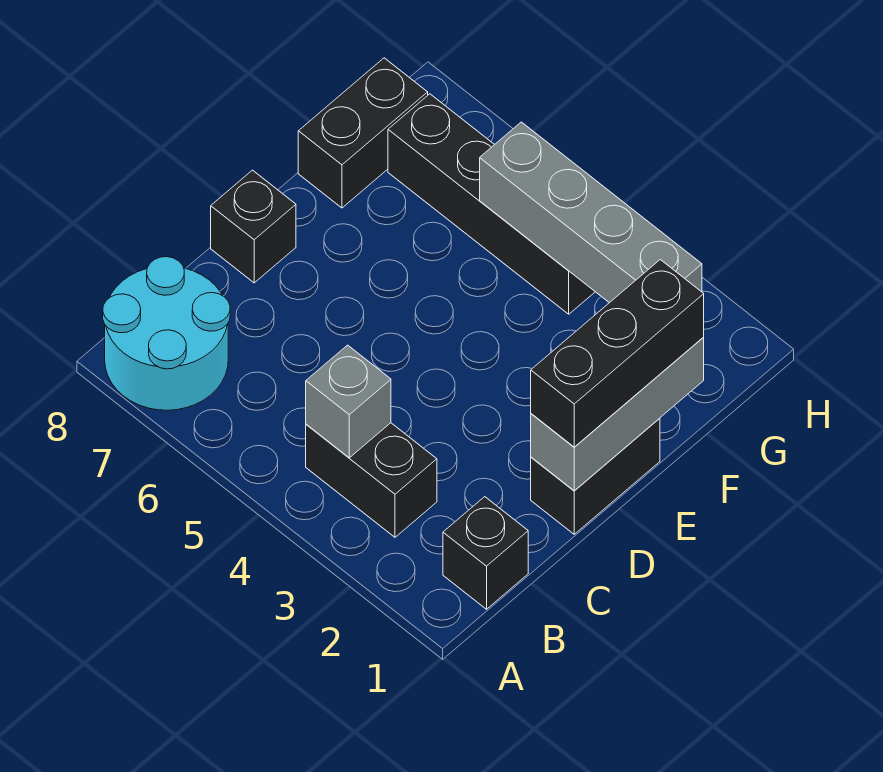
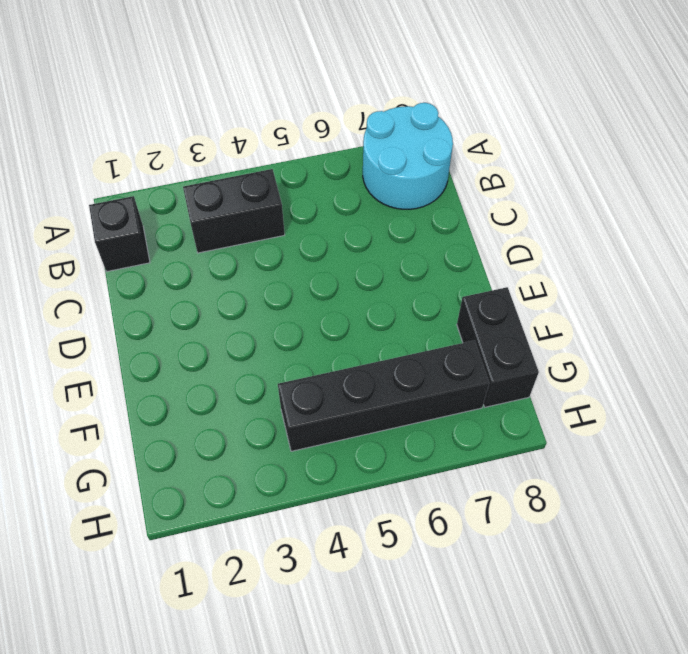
none -> black 1x2 brick [531,418,660,534]
none -> black 1x1 brick [211,170,296,283]

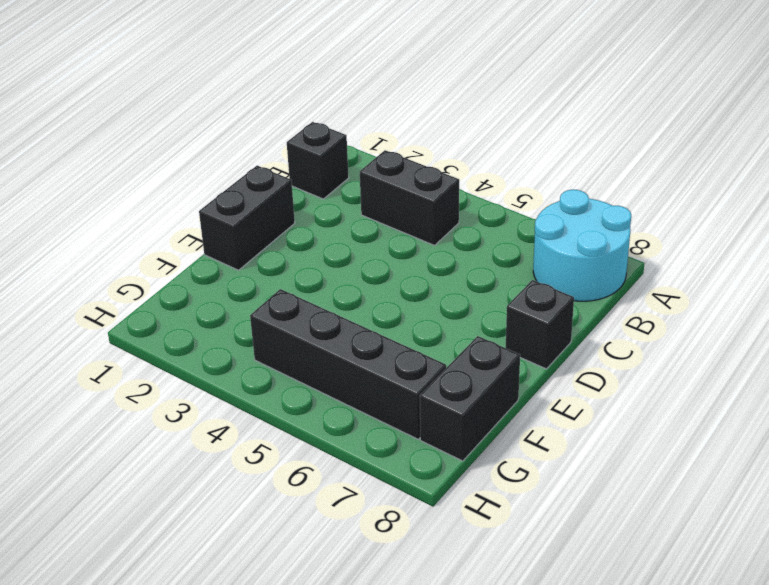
none -> grey 1x1 brick [306,345,391,458]
none -> grey 1x3 brick [531,337,704,491]

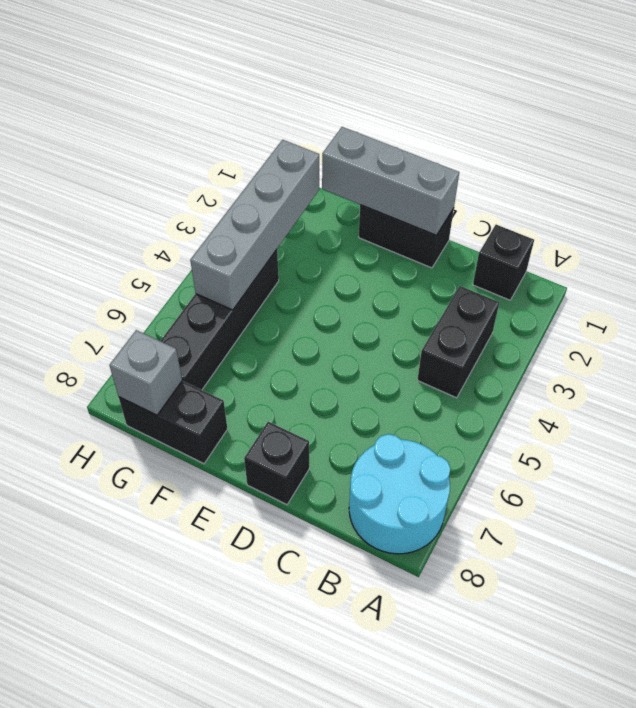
grey 1x1 brick [109,330,182,415] -> grey 1x1 brick moved to [306,345,391,458]
none -> black 1x3 brick [531,260,704,447]

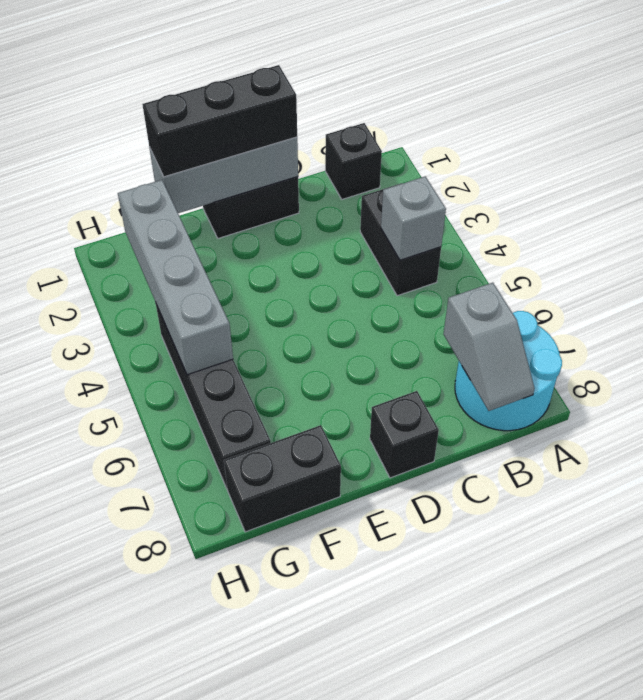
grey 1x2 slope [444,283,535,411] -> none

